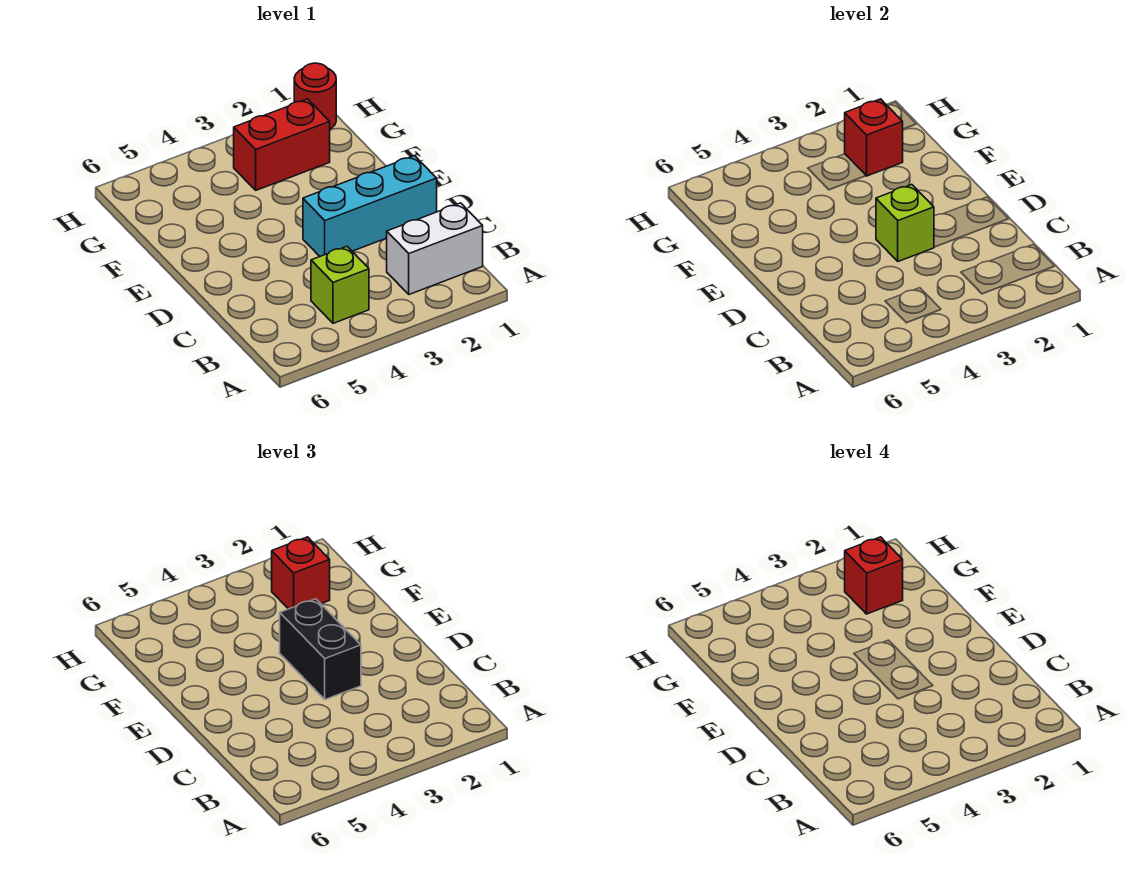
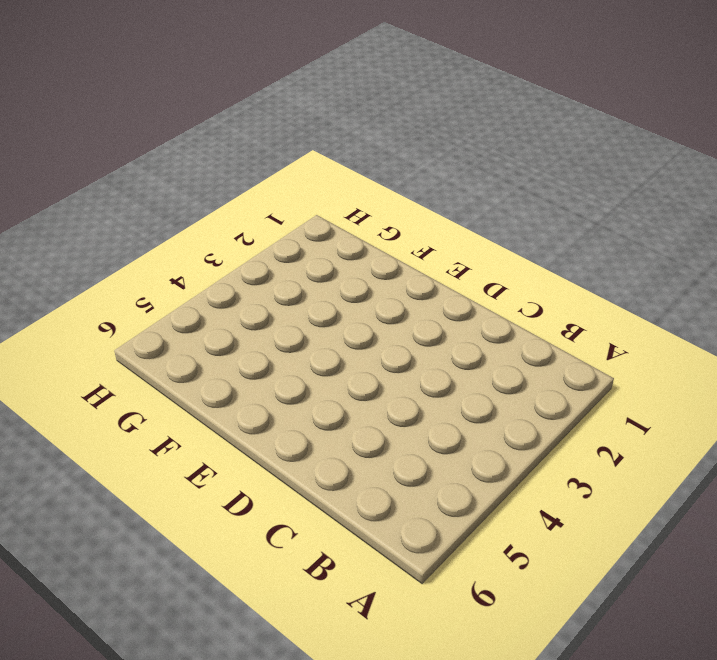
none -> white 1x2 brick [386,203,483,294]
none -> lime 1x1 brick [311,246,369,323]

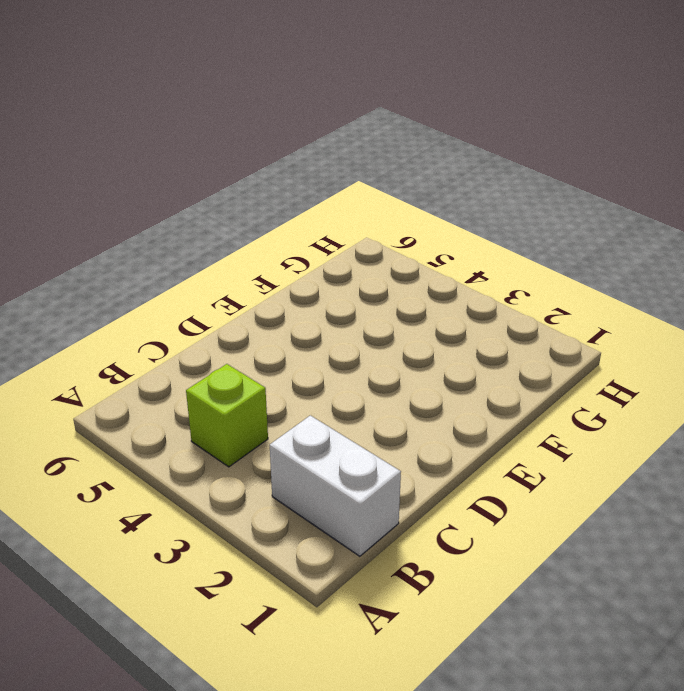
none -> cyan 1x3 brick [303,156,437,256]
none -> red 1x2 brick [234,99,330,190]

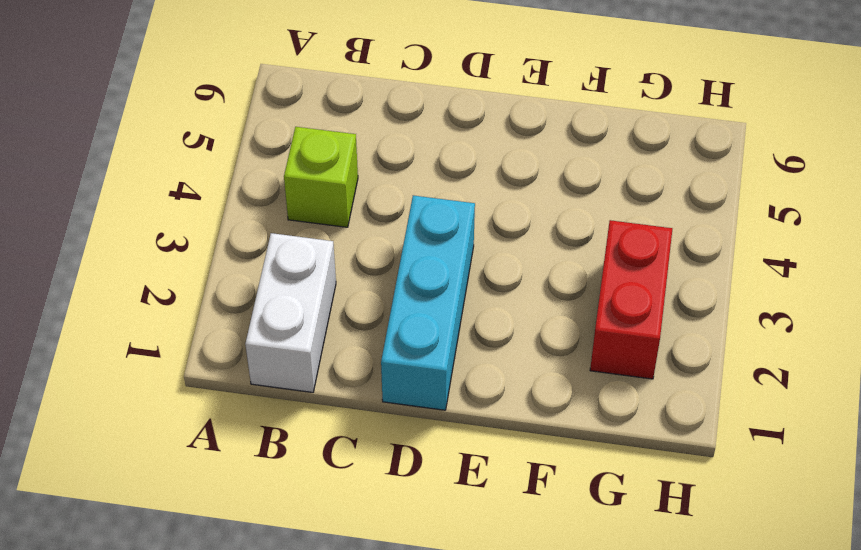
none -> red 1x1 round brick [294,63,336,129]
none -> lime 1x1 brick [876,185,934,261]

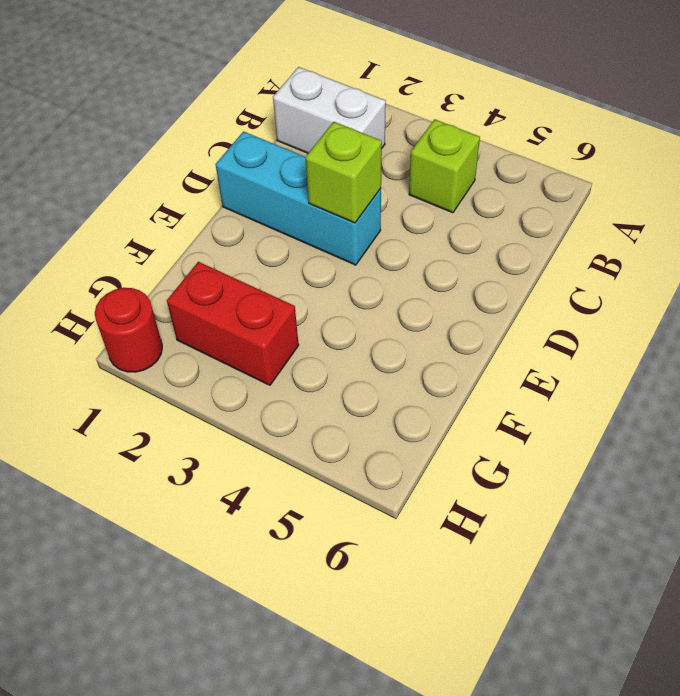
none -> red 1x1 brick [845,99,903,176]
none -> black 1x2 brick [280,599,361,699]

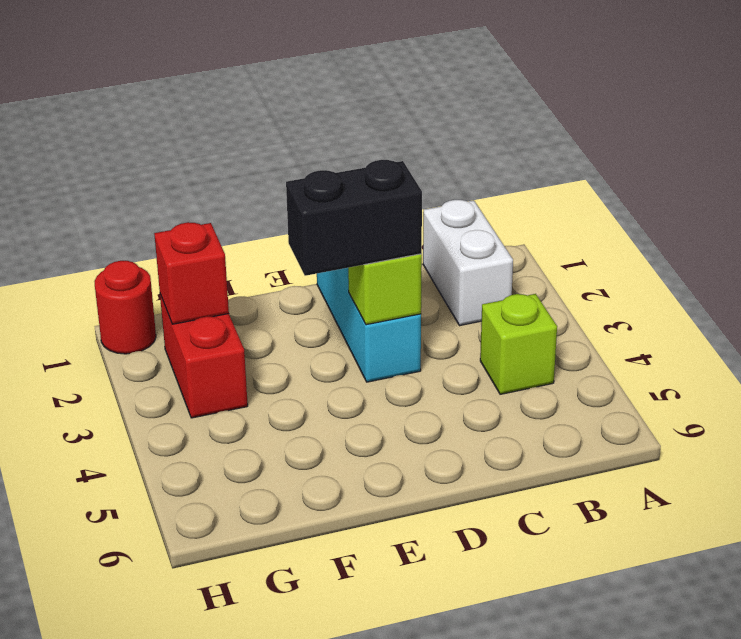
none -> red 1x1 brick [272,537,330,609]
none -> red 1x1 brick [845,537,903,614]

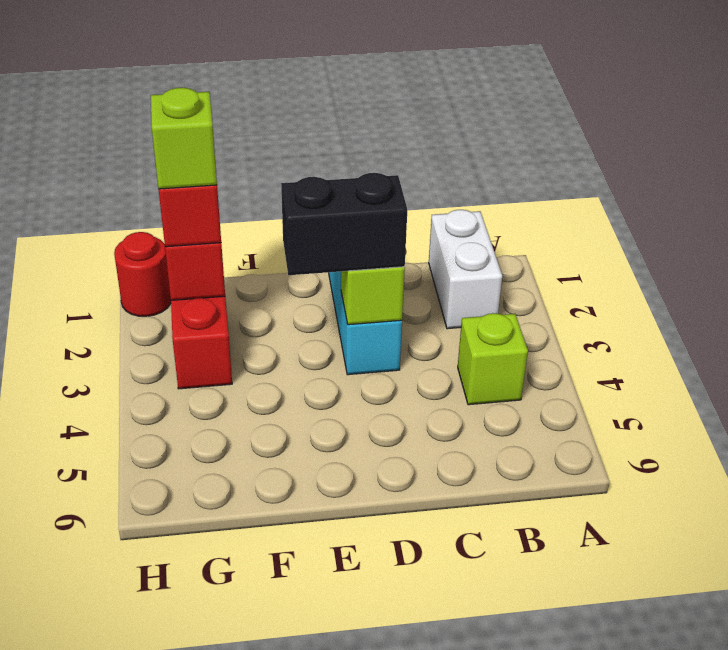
lime 1x1 brick [151,88,217,189] -> red 1x1 brick [845,537,903,614]

